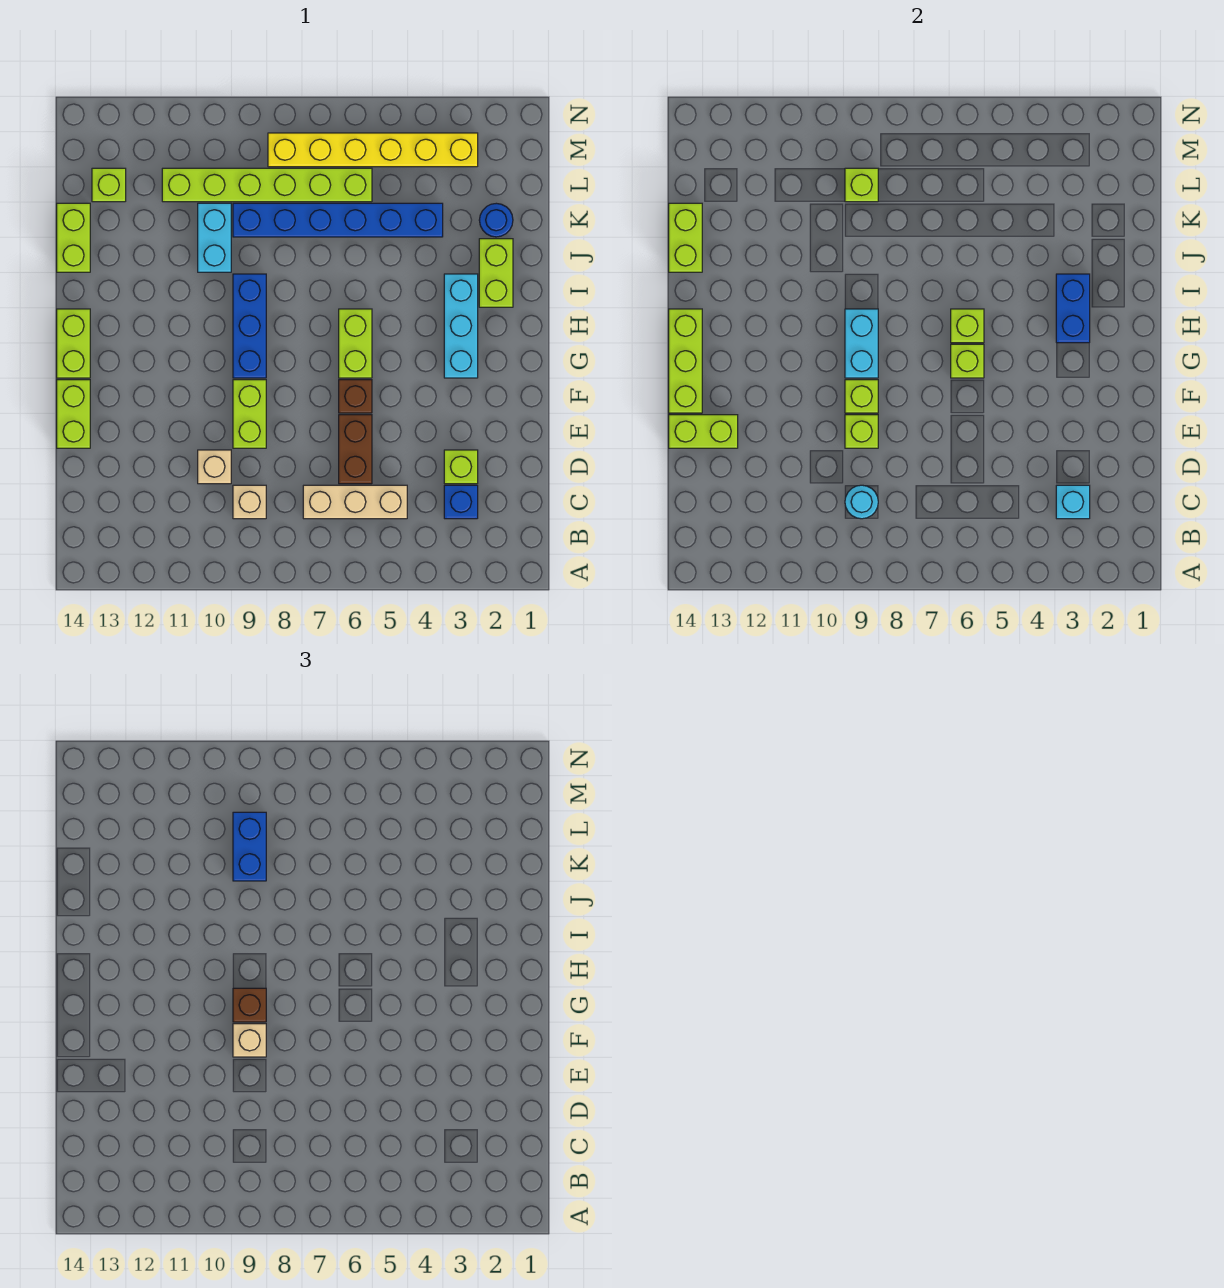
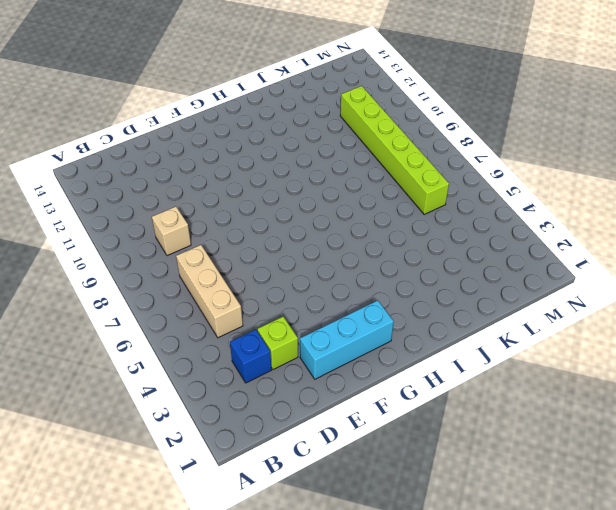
cyan 1x3 brick [300,300,394,379] -> cyan 1x3 brick moved to [444,274,478,378]
none -> brown 1x2 brick [339,415,372,484]
none -> tan 1x1 brick [198,450,231,484]
none -> lime 1x2 brick [233,380,266,448]
none -> lime 1x2 brick [57,380,90,448]

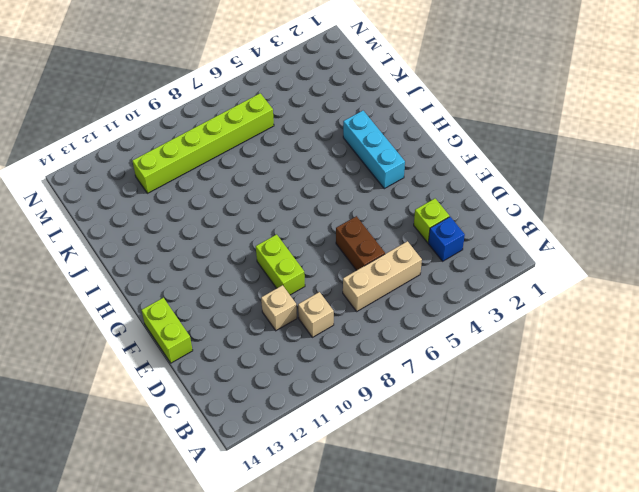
none -> brown 1x1 brick [339,380,372,413]
none -> lime 1x2 brick [339,309,372,378]
none -> blue 1x3 brick [233,274,266,378]
none -> lime 1x2 brick [57,309,90,378]

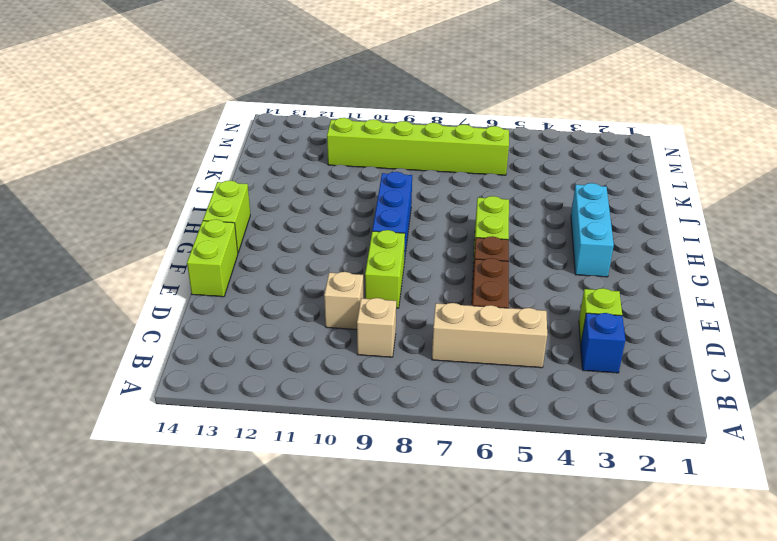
none -> lime 1x2 brick [479,239,513,307]
none -> cyan 1x2 brick [198,203,231,272]
none -> lime 1x2 brick [57,203,90,272]
none -> blue 1x1 round brick [479,203,513,237]

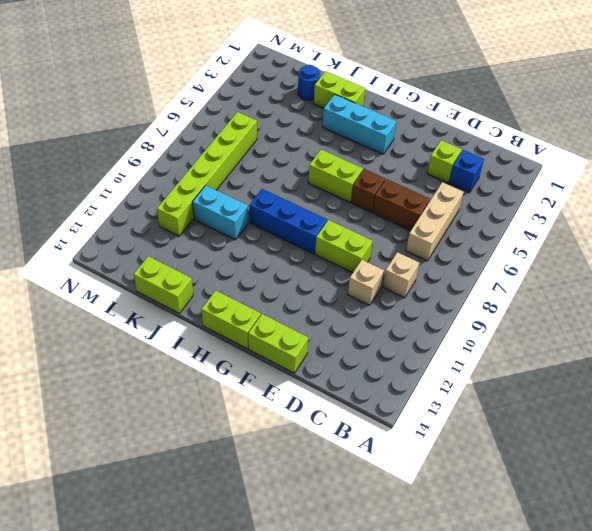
none -> blue 1x6 brick [233,203,443,237]
none -> lime 1x1 brick [92,168,126,202]
none -> yellow 1x6 brick [268,133,478,167]
none -> cyan 1x1 brick [1056,485,1090,519]

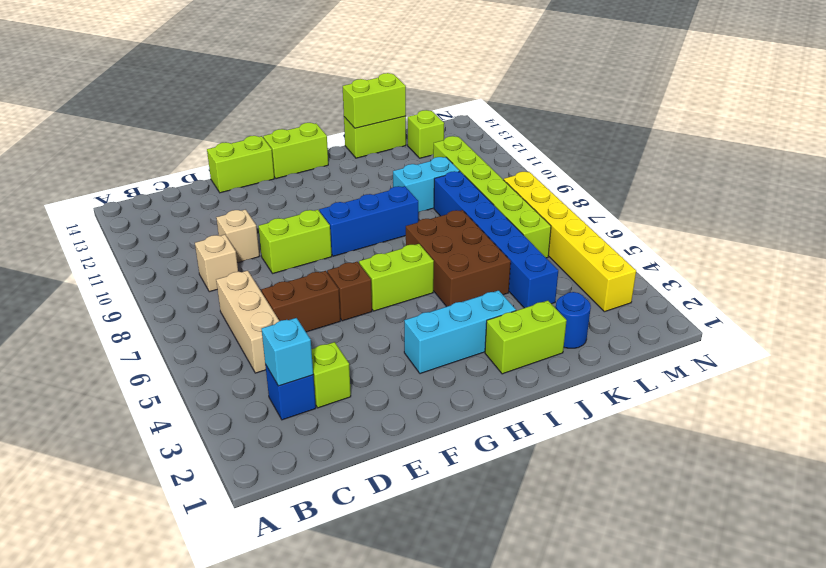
brown 2x3 brick [406,210,511,307] -> none
none -> cyan 1x1 round brick [845,485,878,519]
none -> lime 1x1 brick [845,415,878,448]
none -> lime 1x2 brick [669,415,738,448]
none -> lime 1x1 brick [845,380,878,413]

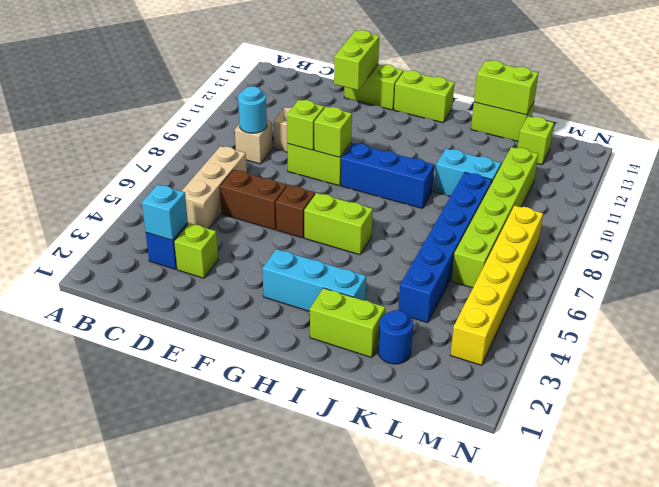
none -> lime 1x3 brick [669,309,702,413]
none -> lime 1x1 brick [951,344,984,378]
none -> cyan 1x2 brick [845,309,878,378]
none -> blue 1x2 brick [1056,274,1090,343]

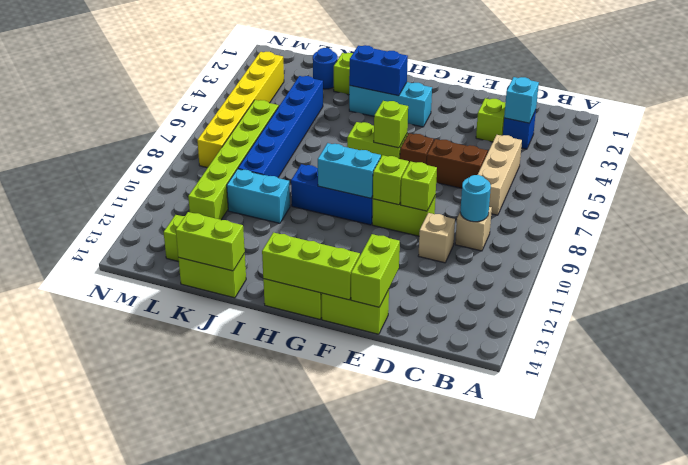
none -> lime 1x1 brick [951,309,984,343]
none -> lime 1x1 brick [845,168,878,202]
none -> tan 1x1 brick [233,1024,266,1057]
none -> brown 1x1 brick [233,988,266,1022]

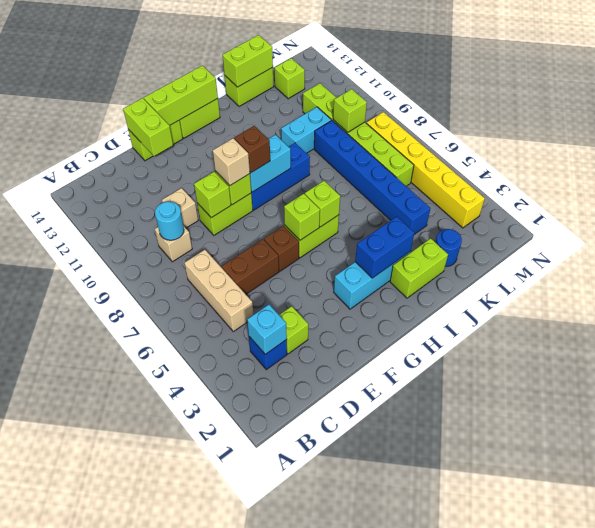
none -> blue 1x2 brick [233,812,266,881]

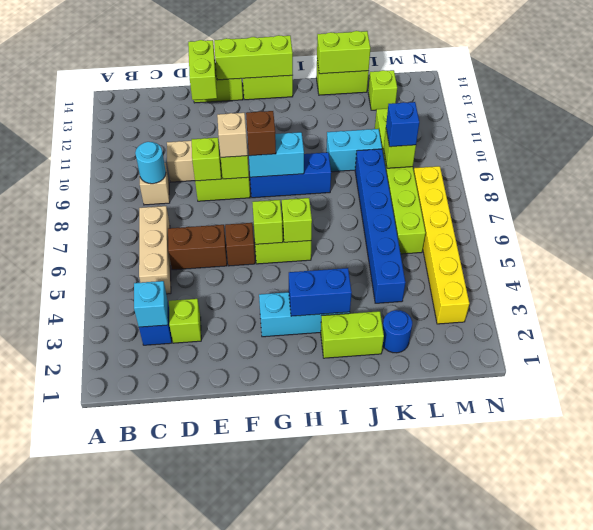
blue 1x1 brick [386,102,419,147] -> blue 1x2 brick [233,812,266,881]

